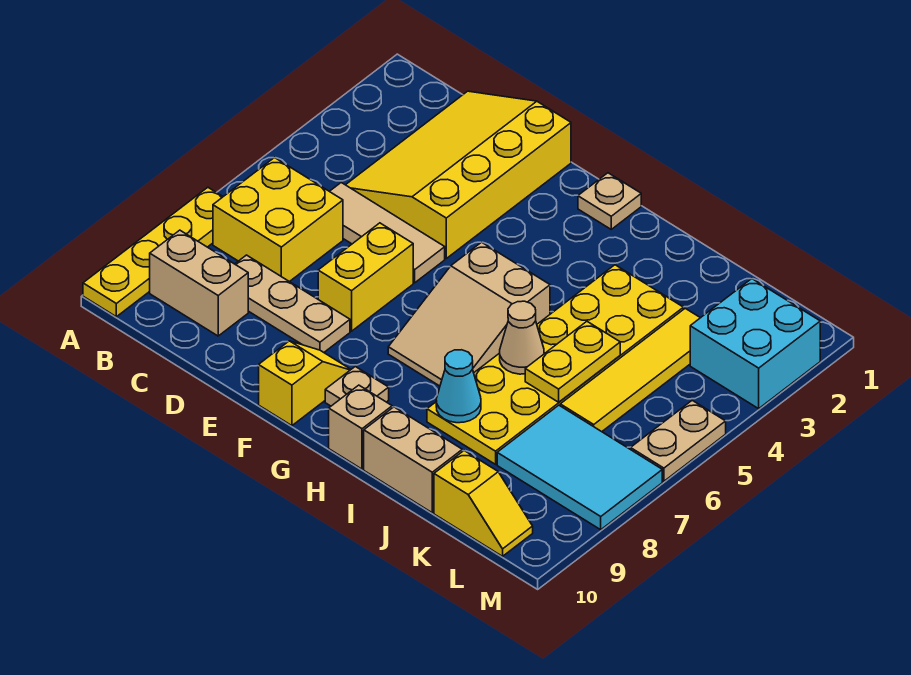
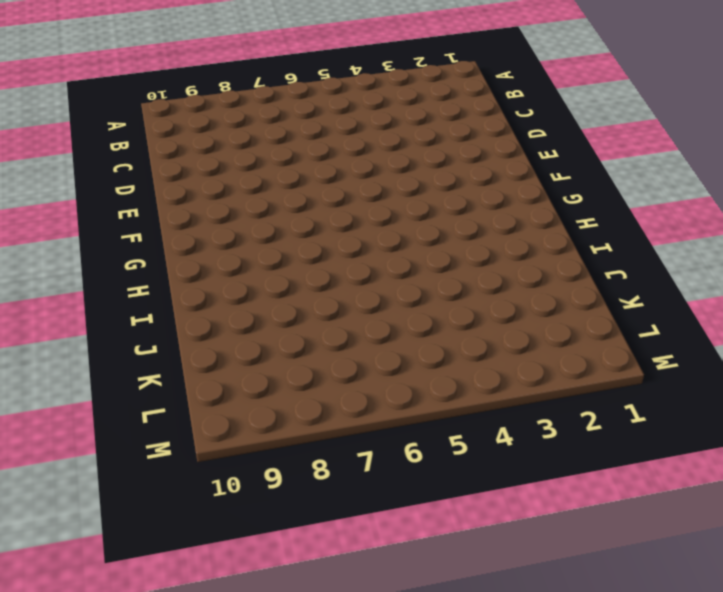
none -> yellow 1x4 plate [83,187,223,317]
none -> yellow 2x2 brick [213,158,343,282]
none -> tan 1x2 brick [150,230,248,336]

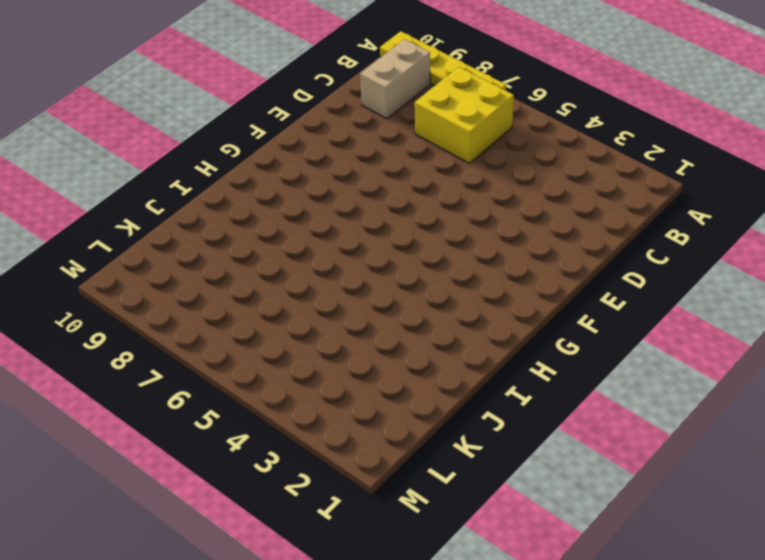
none -> yellow 3x4 slope [346,91,571,258]
none -> tan 1x3 tile [330,183,445,283]
none -> tan 1x3 plate [235,255,350,352]

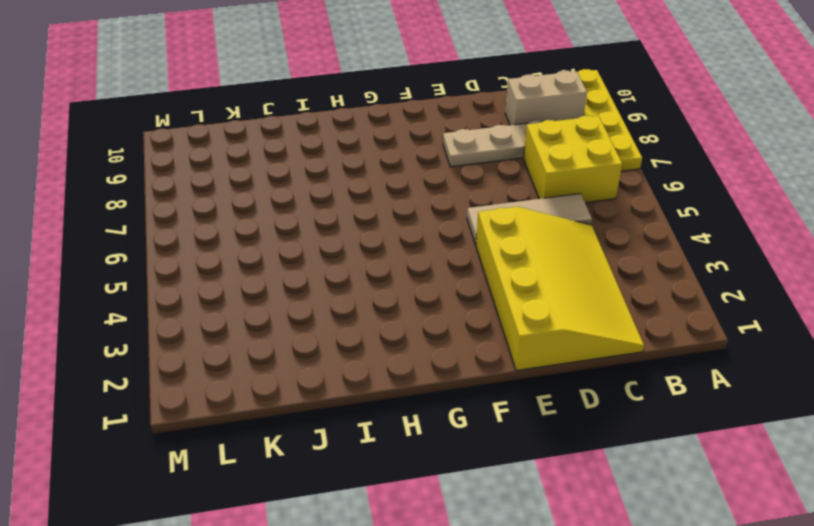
none -> yellow 1x2 brick [318,223,413,331]
none -> yellow 1x2 slope [259,341,351,426]
none -> tan 1x1 plate [578,173,641,229]

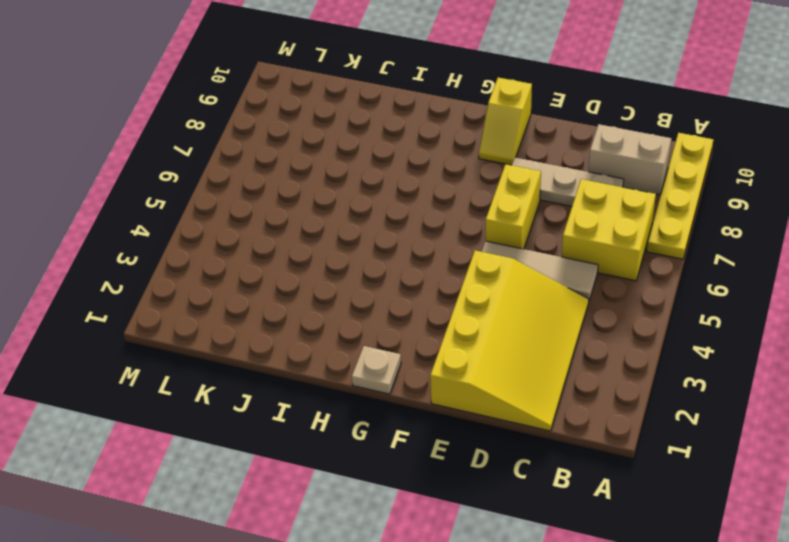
none -> tan 2x3 slope [388,242,550,386]
none -> tan 1x1 plate [325,367,389,406]
none -> tan 1x1 brick [329,385,392,469]

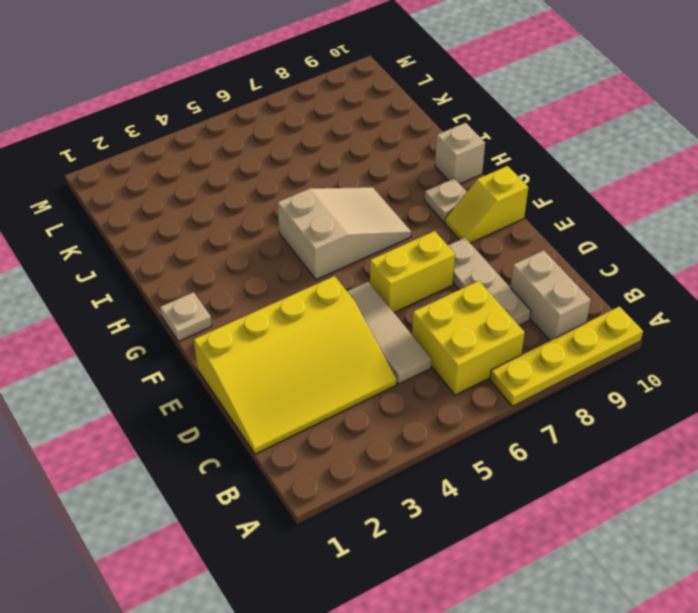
none -> yellow 2x6 plate [427,265,683,464]
none -> tan 1x2 brick [364,407,462,513]
none -> yellow 1x4 tile [560,308,700,432]

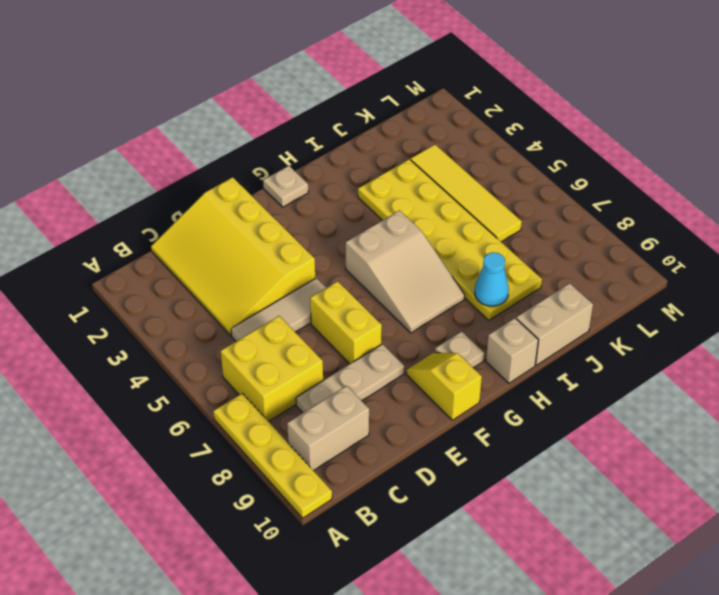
none -> cyan 2x3 tile [497,405,662,530]
none -> yellow 1x2 slope [434,451,533,556]
none -> cyan 2x2 brick [690,279,820,409]

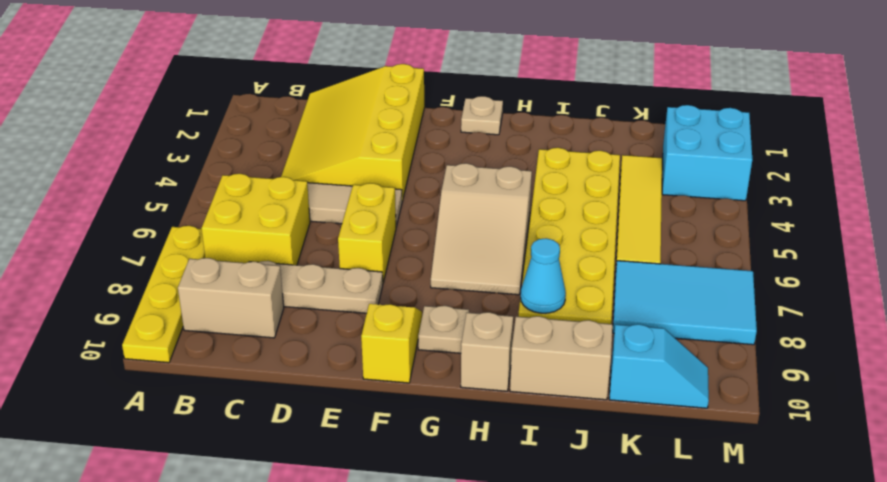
cyan 1x2 slope [609,324,709,408] -> yellow 1x2 slope [434,451,533,556]
none -> tan 1x2 plate [631,400,726,481]
none -> tan 1x1 cone [500,301,544,374]
none -> yellow 1x2 plate [525,322,620,402]

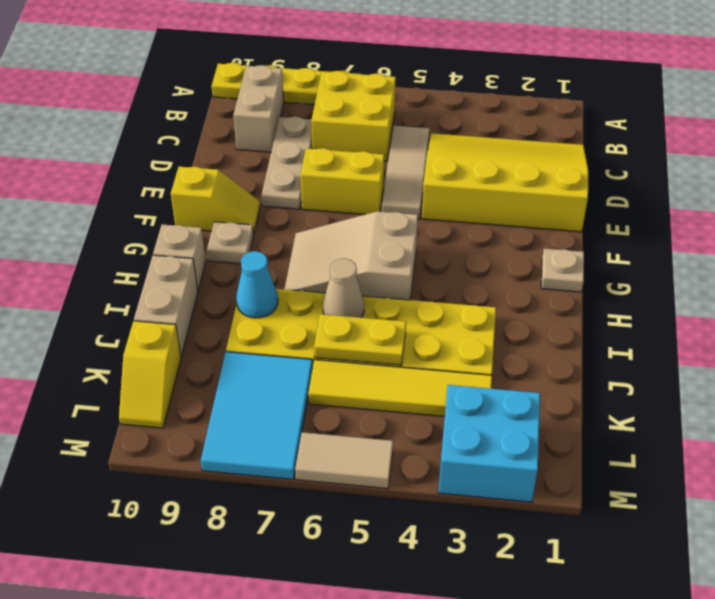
tan 1x2 tile [295,432,393,488] -> tan 1x2 plate [631,400,726,481]

